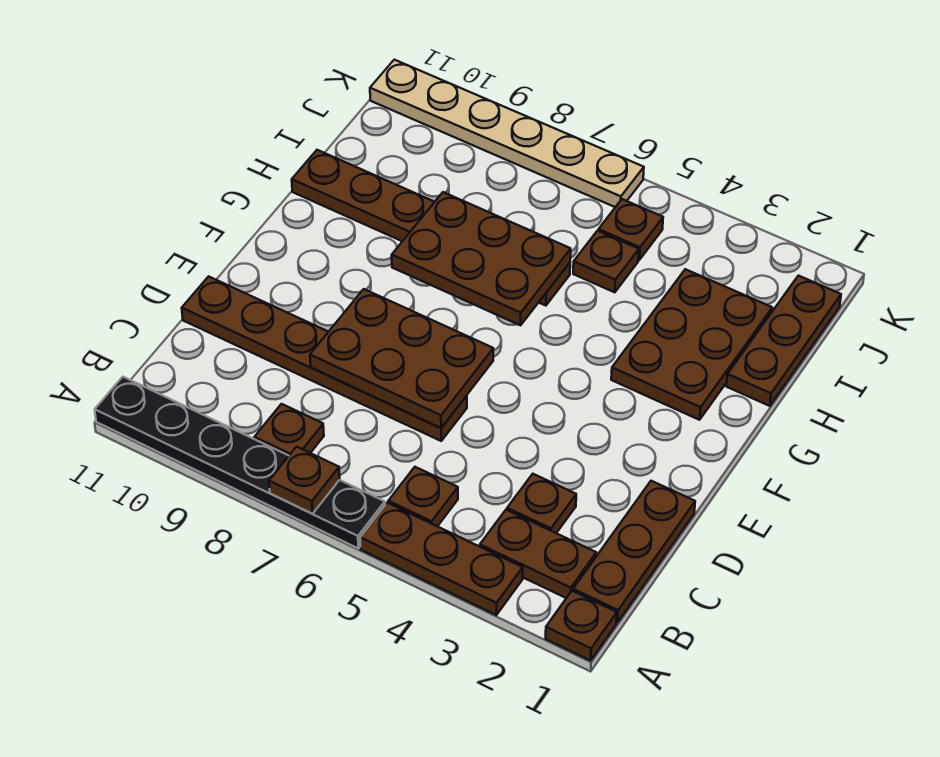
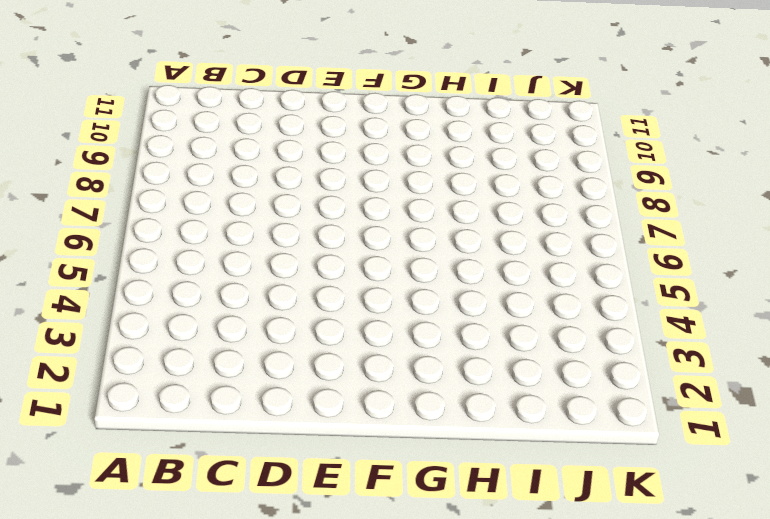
none -> brown 1x1 plate [546,591,617,661]
none -> brown 1x3 plate [360,503,523,615]
none -> black 1x6 plate [95,377,385,548]

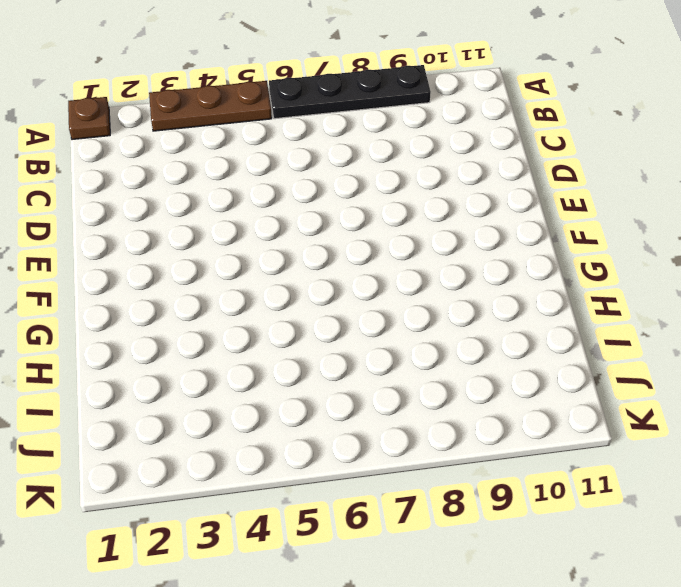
black 1x4 plate [269,65,431,119] -> black 1x6 plate [95,377,385,548]
none -> brown 1x3 plate [573,481,695,623]
none -> brown 1x2 plate [480,510,596,598]
none -> brown 1x1 plate [388,467,458,526]

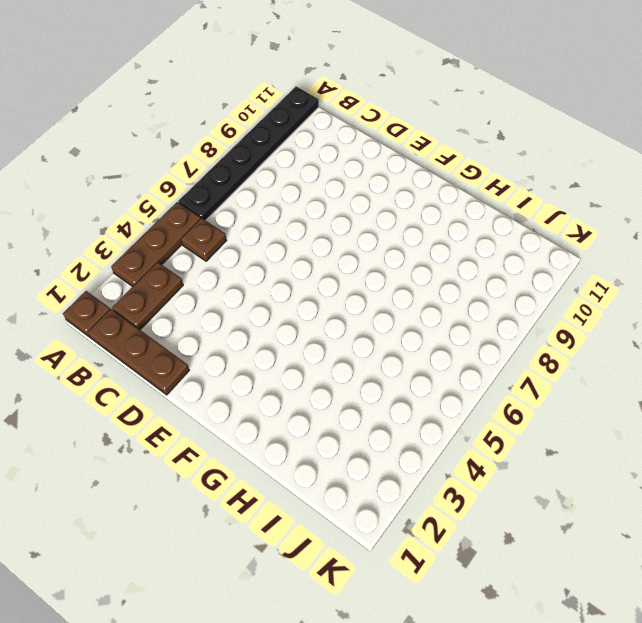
none -> brown 1x1 plate [254,404,324,456]
none -> brown 1x1 plate [507,474,576,533]
none -> brown 1x6 plate [182,276,467,441]

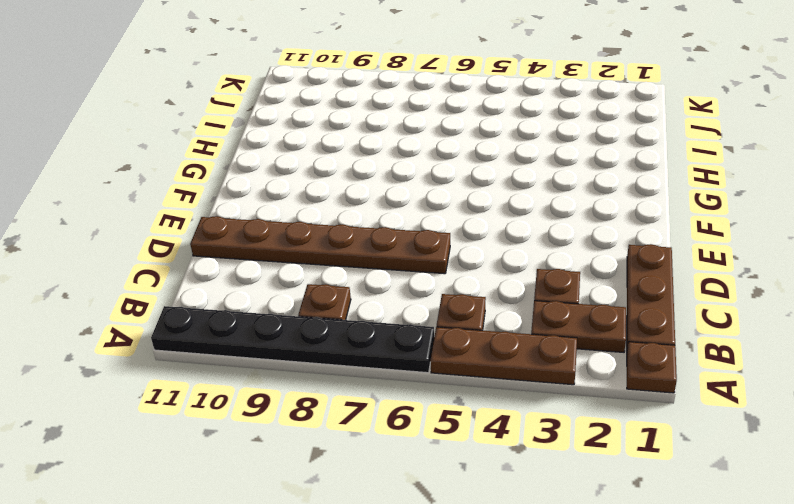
none -> brown 2x3 plate [611,269,772,420]
none -> brown 1x3 plate [726,276,841,406]
none -> brown 1x6 plate [292,150,570,306]

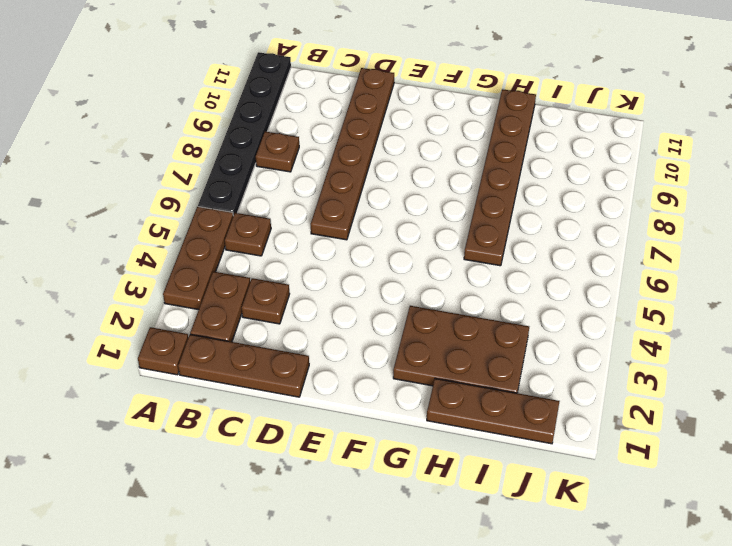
none -> brown 1x1 plate [573,231,639,292]
none -> brown 1x1 plate [598,199,663,260]
none -> tan 1x6 plate [370,60,644,207]

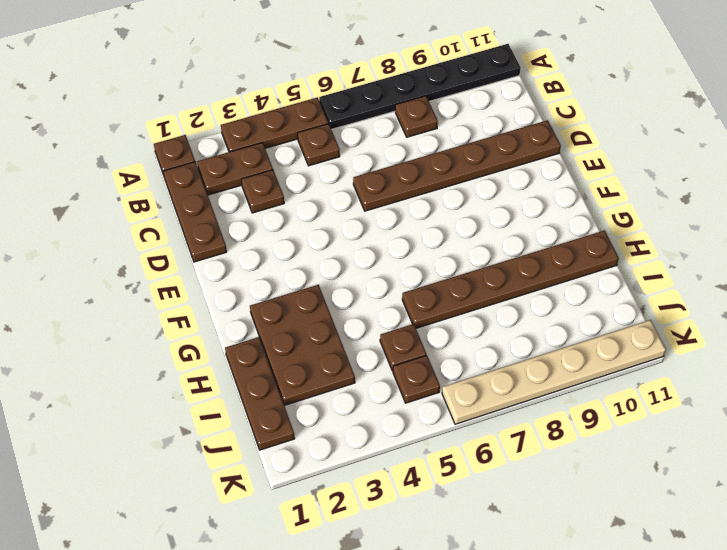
none -> brown 1x1 plate [269,447,340,514]
none -> brown 2x3 plate [310,289,493,428]
none -> brown 2x3 plate [392,192,571,325]

